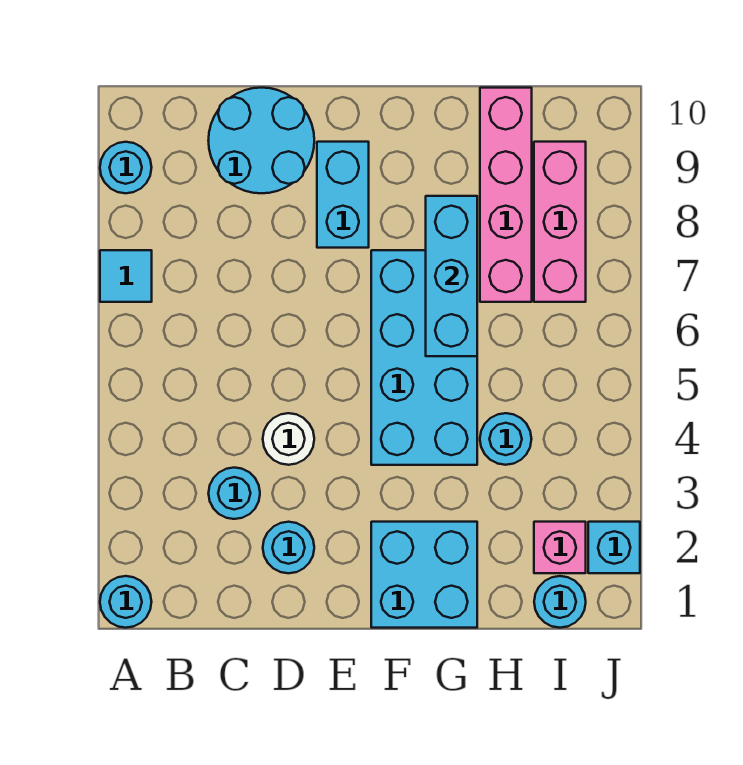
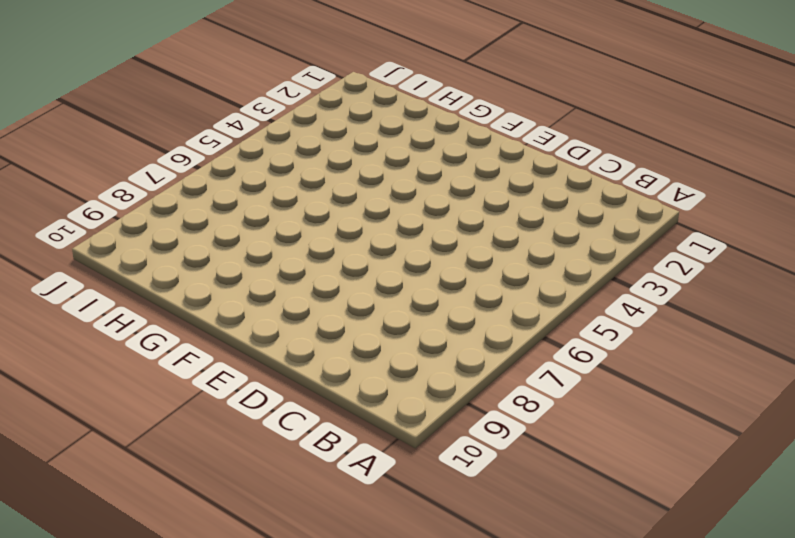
none -> cyan 1x1 round brick [100,576,152,628]
none -> cyan 1x1 tile [100,250,152,302]
none -> cyan 1x1 round brick [100,142,152,193]

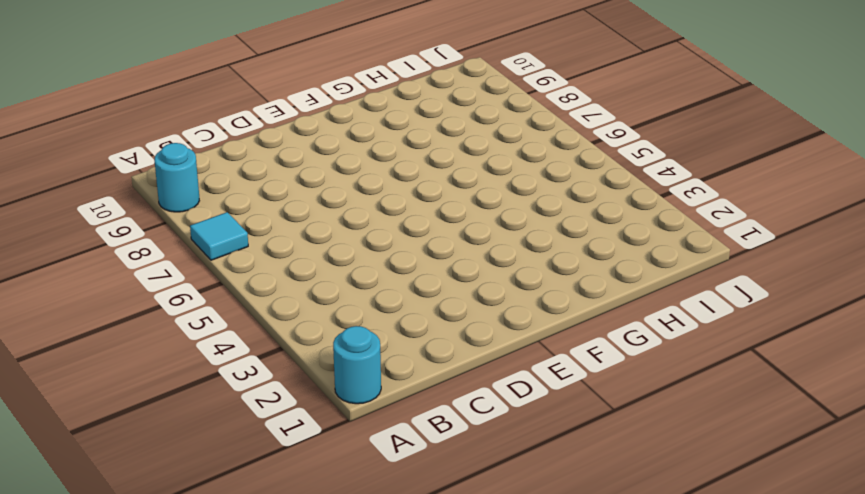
none -> cyan 1x1 round brick [208,468,260,519]
none -> cyan 2x2 round brick [208,88,314,193]
none -> cyan 1x1 round brick [263,522,314,573]

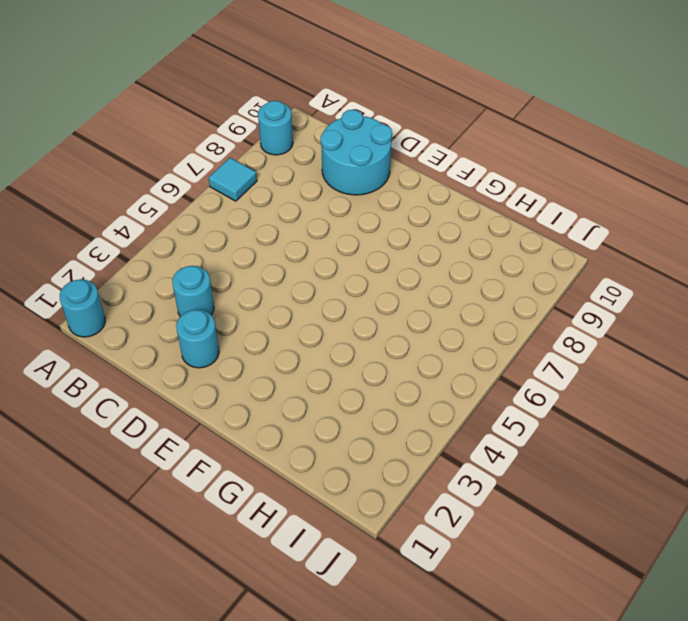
none -> white 1x1 round brick [263,413,314,465]
none -> cyan 1x2 brick [317,142,369,248]
none -> cyan 2x2 brick [371,522,477,628]

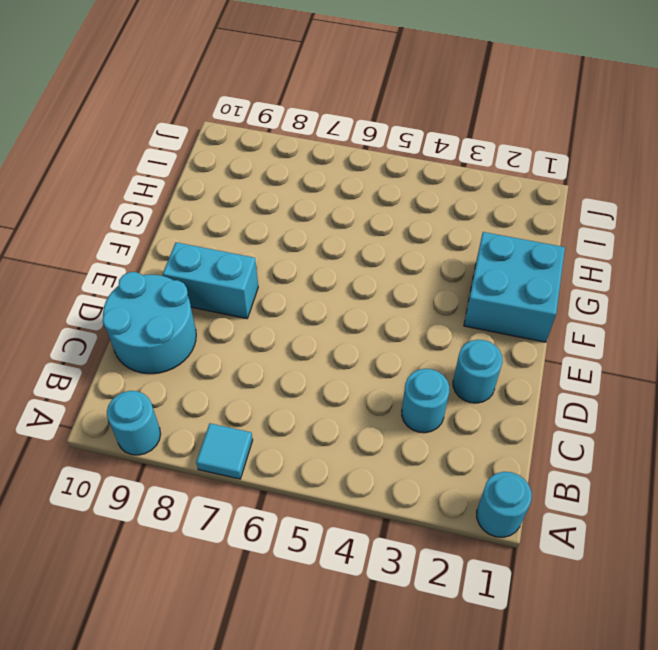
none -> white 1x1 round brick [263,413,314,465]
none -> cyan 2x4 brick [371,250,477,465]
none -> cyan 1x1 round brick [480,413,531,465]

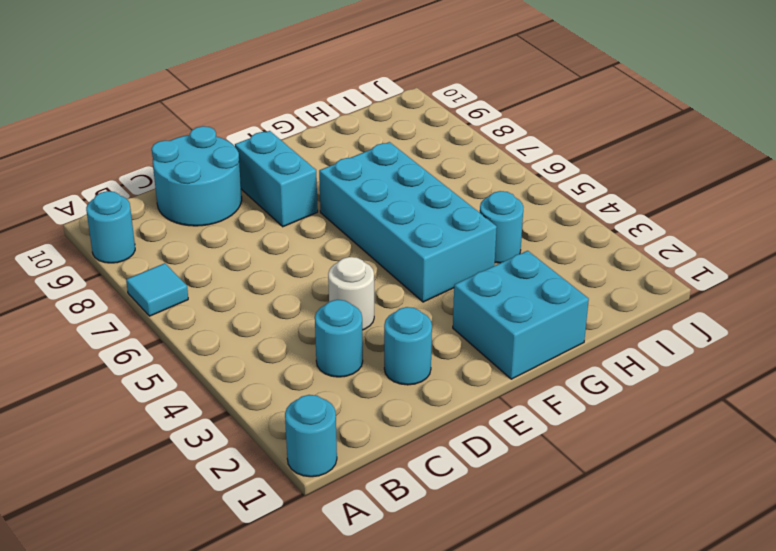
none -> pink 1x4 brick [480,88,532,302]
none -> cyan 1x1 round brick [534,576,586,628]
none -> pink 1x1 brick [534,522,586,573]

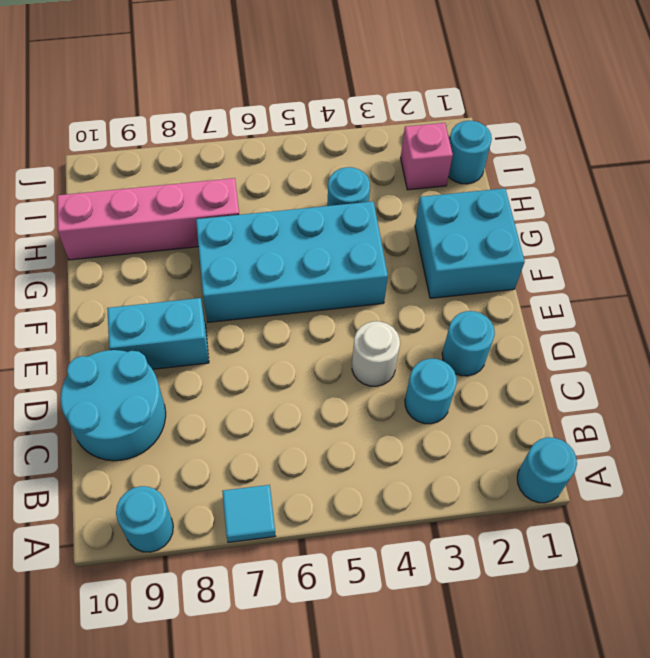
none -> pink 1x3 brick [534,142,586,302]
none -> cyan 1x1 brick [588,522,640,573]
none -> cyan 1x3 brick [426,196,477,356]

